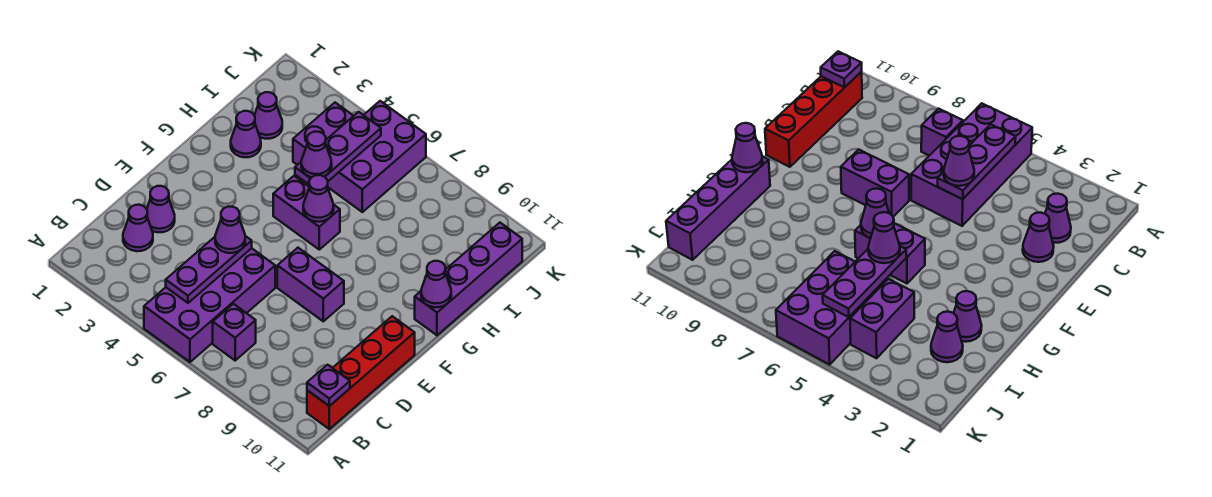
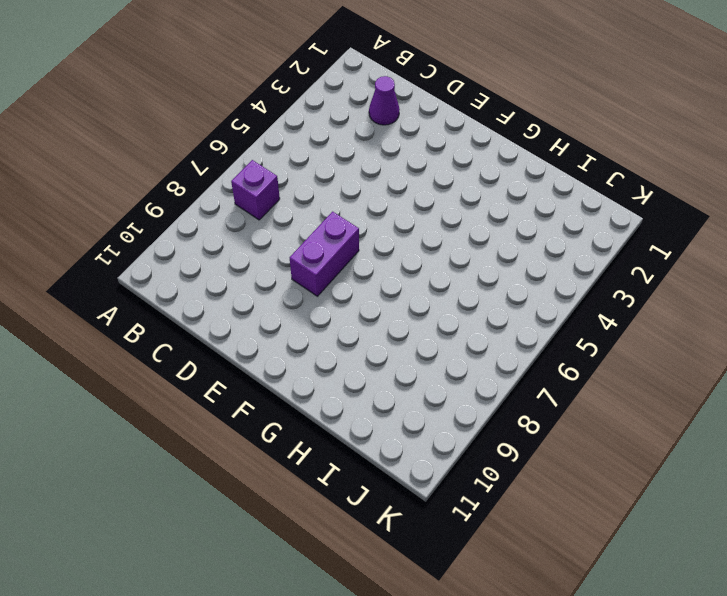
none -> purple 2x4 brick [144,248,275,362]
none -> red 1x4 brick [307,316,415,429]
none -> purple 1x1 cone [147,186,175,232]

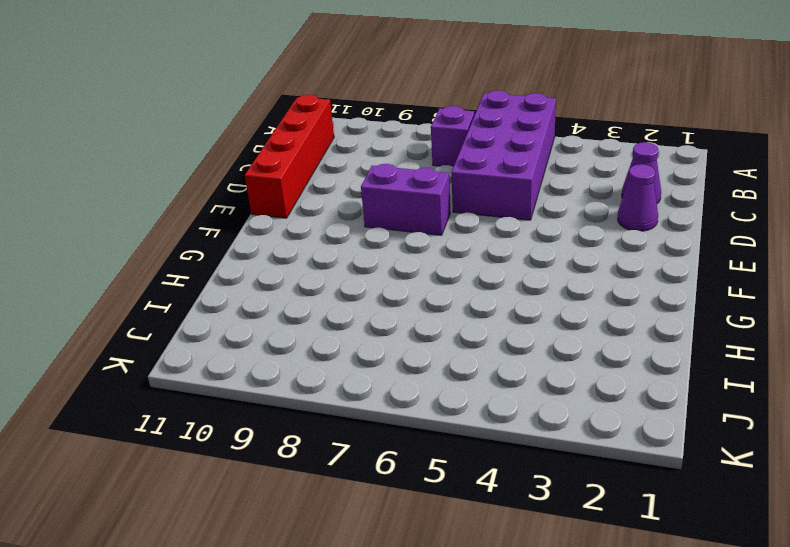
none -> purple 1x2 brick [273,176,340,250]
none -> purple 1x4 brick [415,223,522,335]
none -> purple 1x1 cone [231,111,261,157]

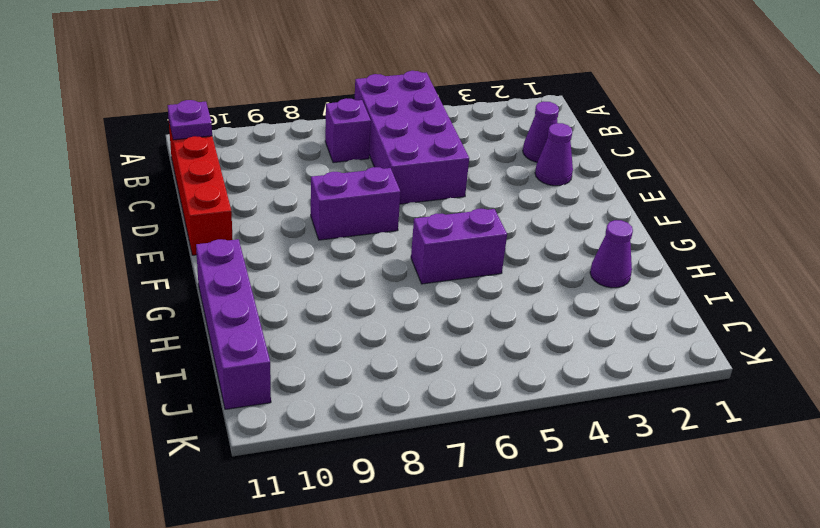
none -> purple 1x1 cone [254,92,282,139]
none -> purple 1x2 brick [293,103,353,165]
none -> purple 2x3 brick [328,101,426,212]

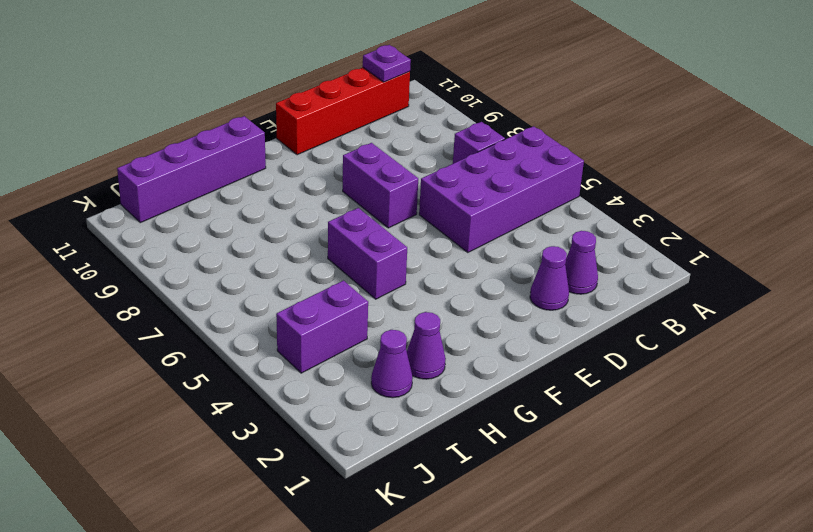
none -> purple 2x3 brick [328,101,426,212]
none -> purple 1x3 plate [166,236,252,303]
none -> purple 1x1 cone [303,175,334,222]

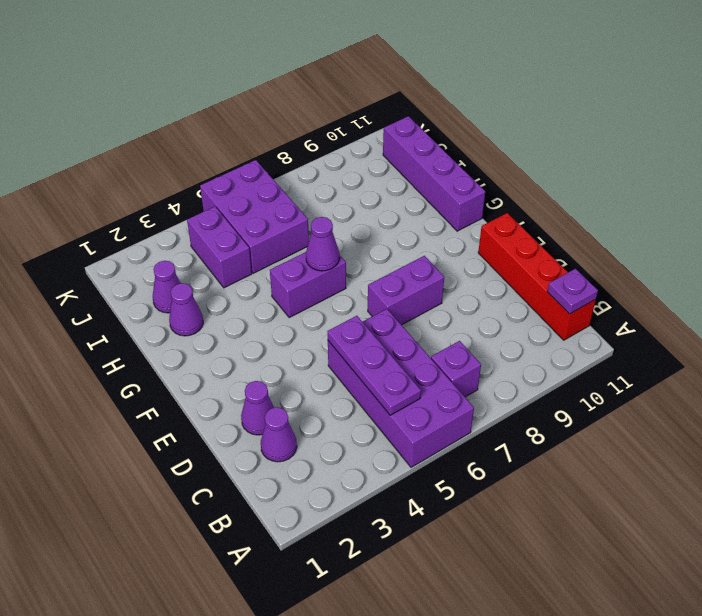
none -> purple 1x1 cone [421,261,451,307]
none -> purple 1x3 plate [295,112,381,184]
none -> purple 1x1 cone [215,207,245,253]

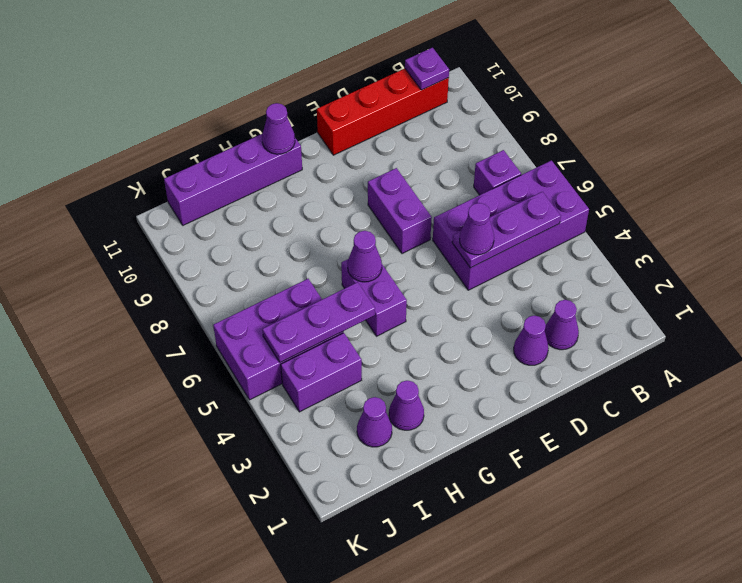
none -> purple 1x1 cone [301,132,332,177]

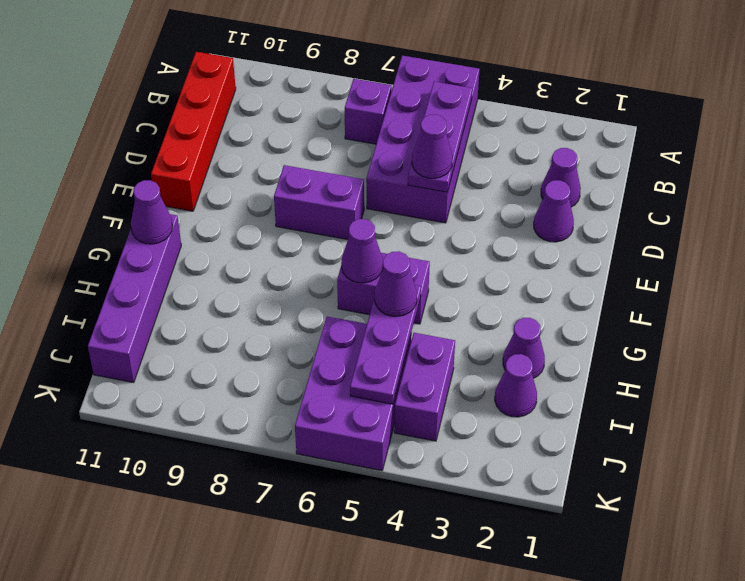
none -> purple 1x1 plate [307,365,350,406]

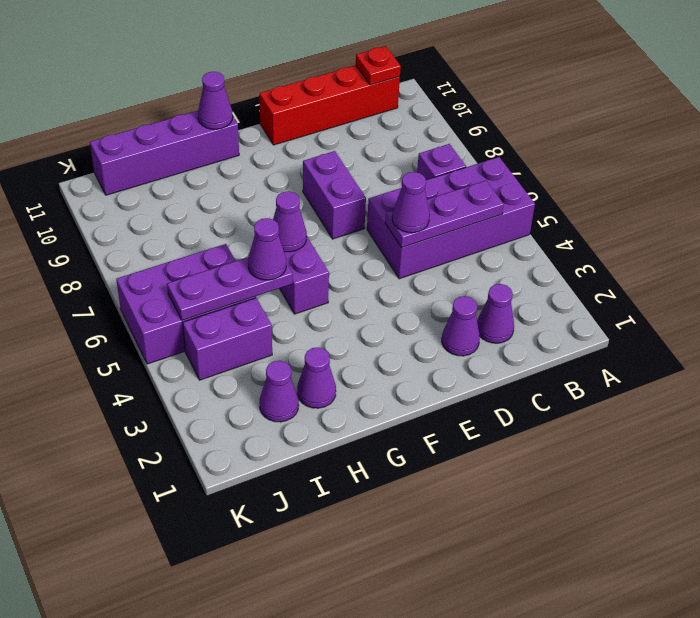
red 1x1 plate [356,46,401,85] -> purple 1x1 plate [307,365,350,406]

